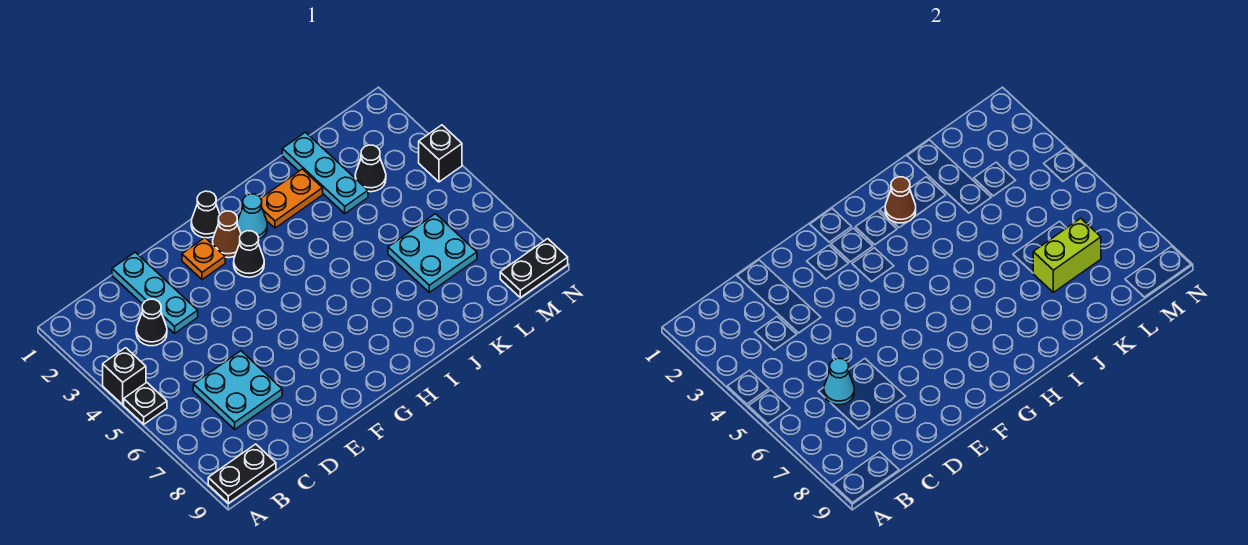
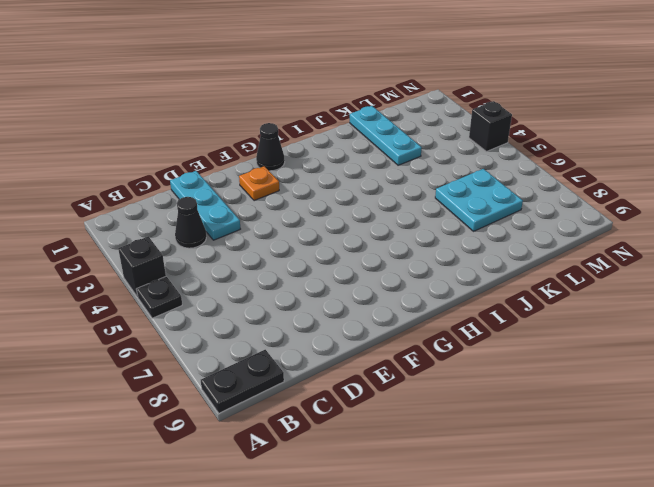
none -> cyan 2x2 plate [193,351,282,429]
none -> brown 1x1 cone [213,211,241,258]
none -> black 1x1 cone [234,231,264,277]

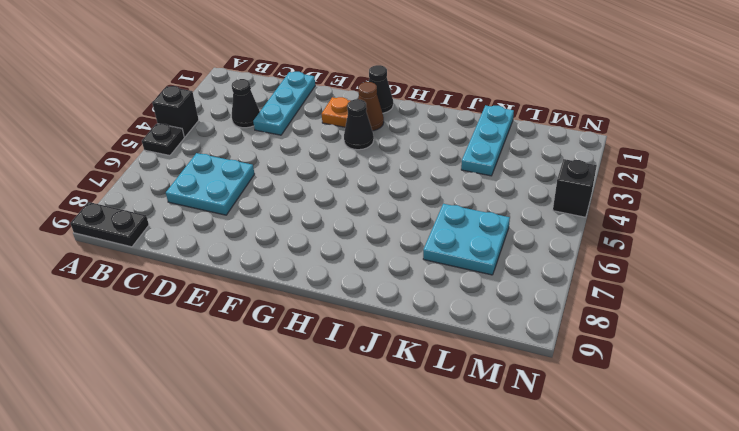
none -> cyan 1x1 cone [237,194,267,239]
none -> orange 1x2 plate [261,169,323,228]
none -> black 1x1 cone [355,145,386,192]

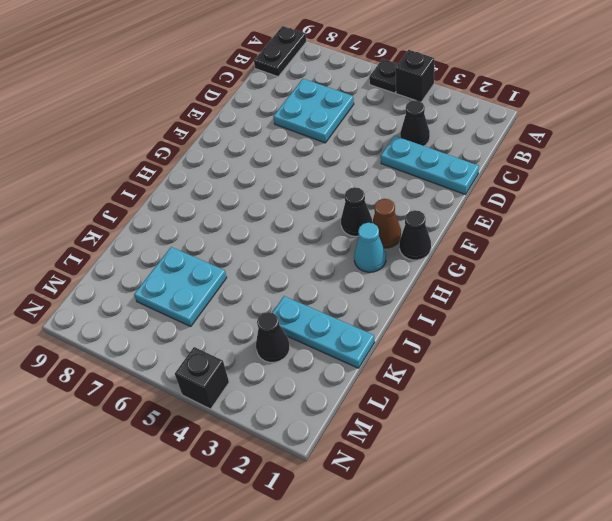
none -> orange 1x1 plate [182,238,225,280]
none -> orange 1x2 plate [261,169,323,228]
none -> black 1x2 plate [500,239,568,298]

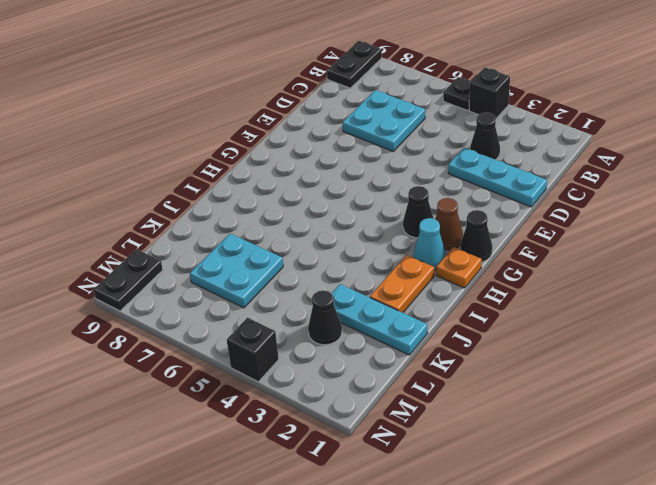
orange 1x1 plate [436,247,482,288] -> orange 1x1 plate moved to [182,238,225,280]
none -> cyan 1x1 cone [824,358,854,405]
none -> brown 1x1 cone [885,177,916,223]
none -> lime 1x2 brick [1033,218,1101,292]

